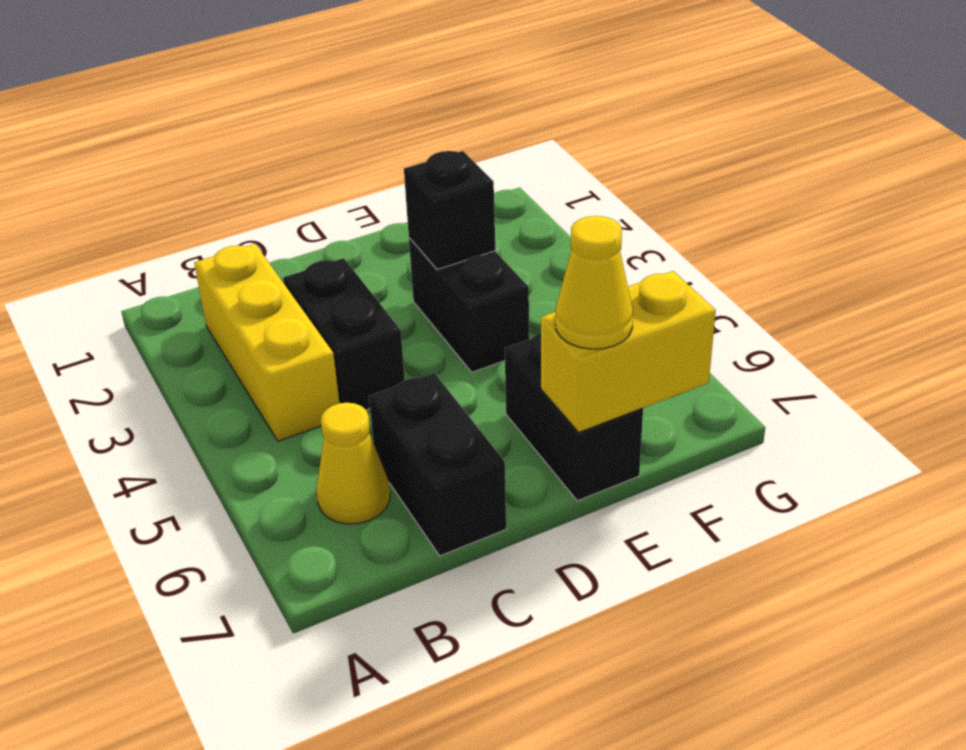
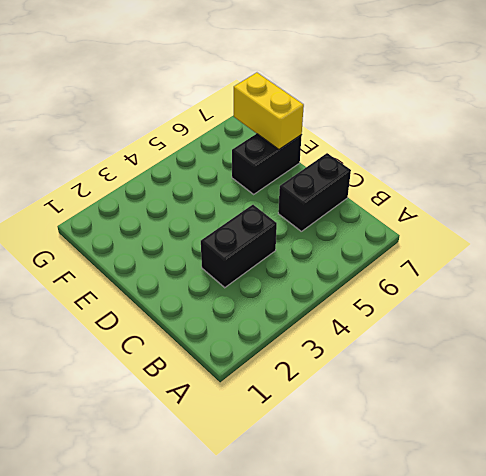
none -> yellow 1x3 brick [194,244,339,441]
none -> yellow 1x1 cone [316,403,390,524]

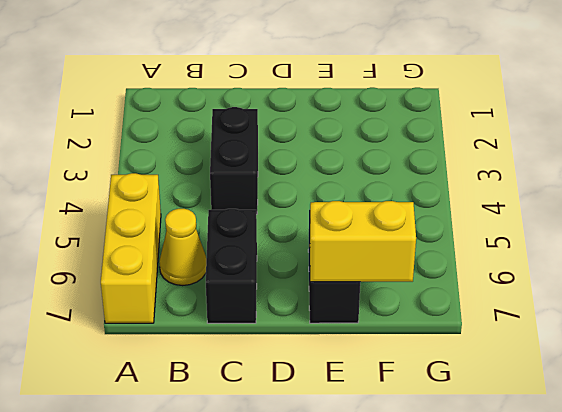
yellow 1x3 brick [101,173,161,323] -> yellow 1x3 brick moved to [194,244,339,441]
none -> black 1x2 brick [409,238,529,372]
none -> black 1x1 brick [404,151,495,270]

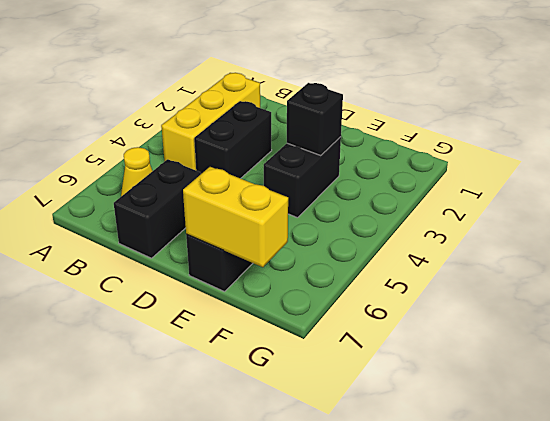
none -> yellow 1x1 cone [555,216,633,349]

